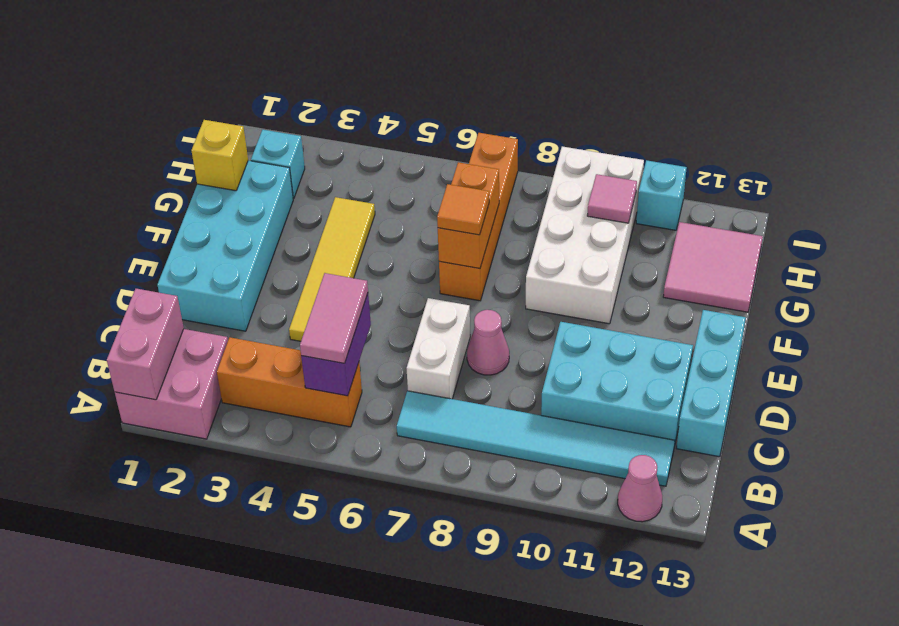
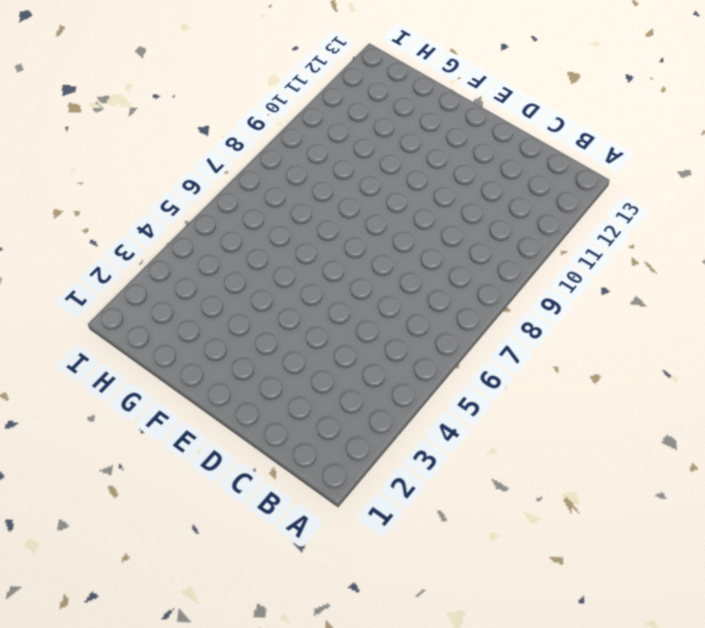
none -> pink 2x2 brick [115,329,228,439]
none -> pink 1x1 cone [618,455,662,522]
none -> orange 1x3 brick [217,337,362,427]

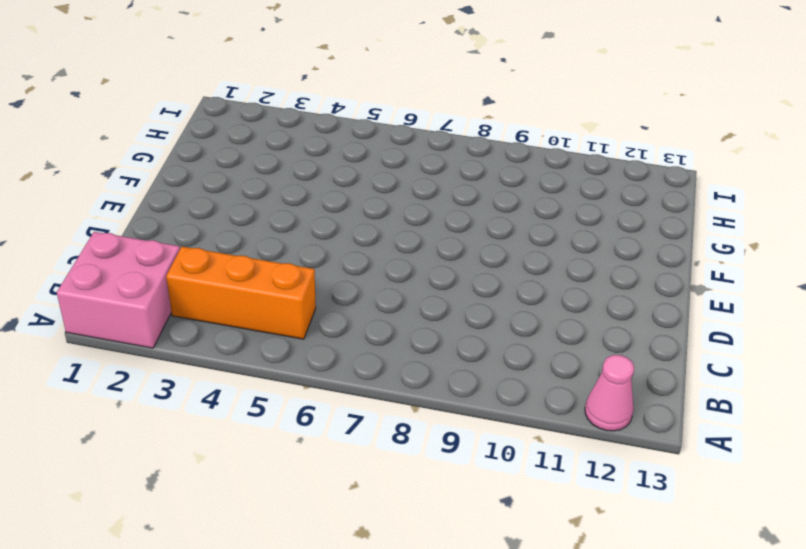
none -> cyan 1x6 tile [397,391,675,486]
none -> white 1x2 brick [407,298,470,399]
none -> cyan 2x3 brick [541,322,693,447]

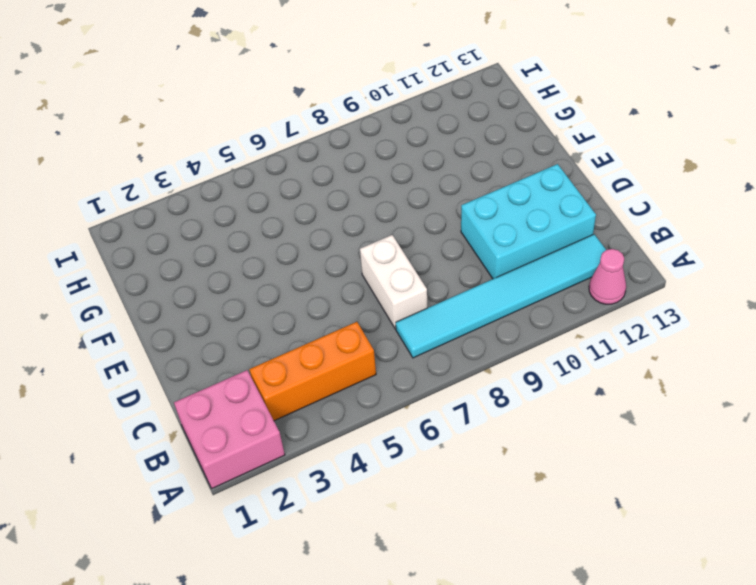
none -> cyan 1x3 brick [677,310,746,457]
none -> cyan 2x4 brick [157,161,293,331]
none -> yellow 1x4 tile [289,197,375,341]

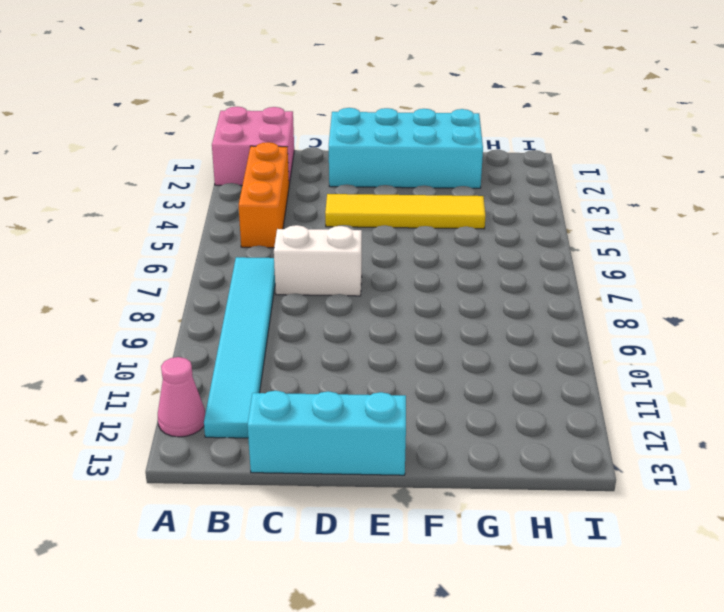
none -> cyan 2x3 brick [541,322,693,447]
none -> pink 1x1 cone [467,310,509,375]
none -> orange 1x4 brick [439,133,518,301]

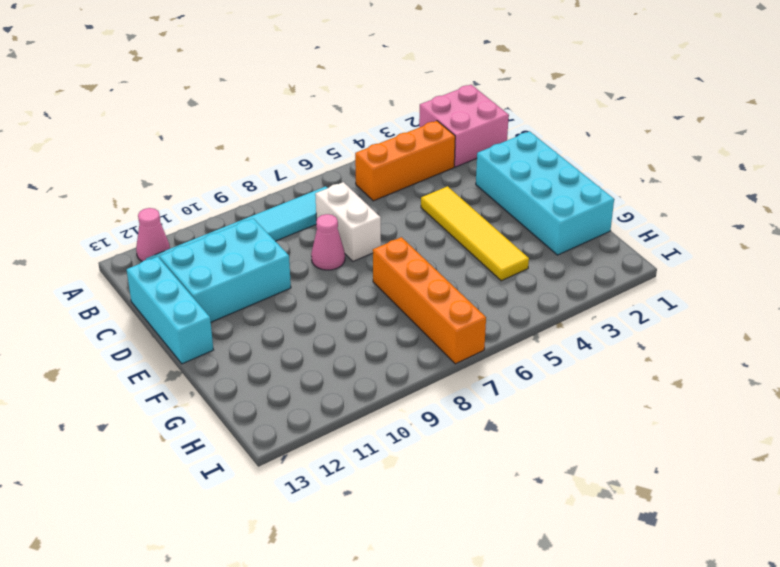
none -> white 2x4 brick [526,146,644,324]
none -> pink 2x2 tile [663,222,763,312]
none -> cyan 1x1 brick [251,130,305,199]

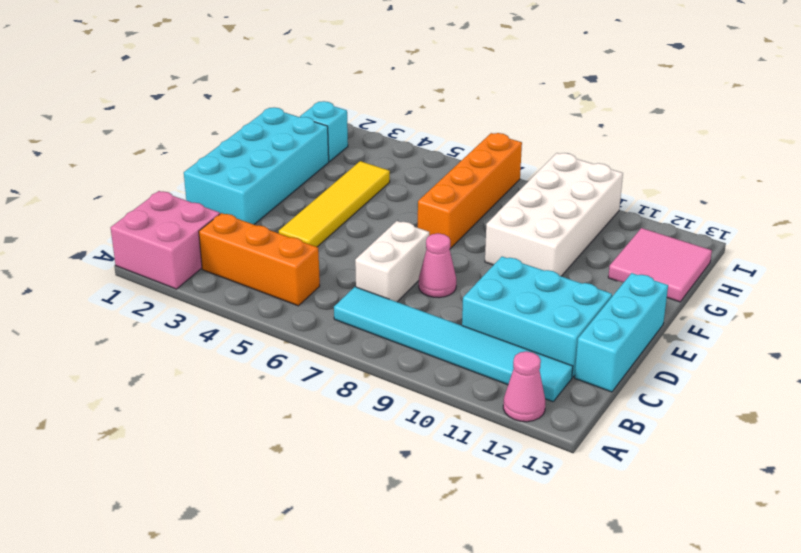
none -> cyan 1x1 brick [636,160,687,230]
none -> pink 1x2 brick [107,289,184,400]
none -> purple 1x2 brick [301,294,371,396]

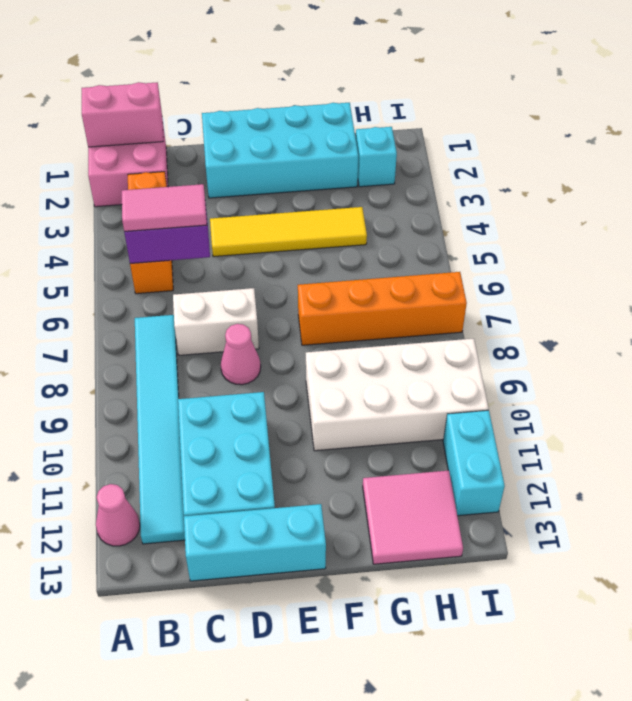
cyan 1x2 brick [443,410,505,516] -> cyan 1x1 brick [636,160,687,230]
none -> orange 1x2 brick [438,162,499,269]
none -> yellow 1x1 brick [191,120,248,191]
none -> pink 1x1 tile [587,174,637,223]

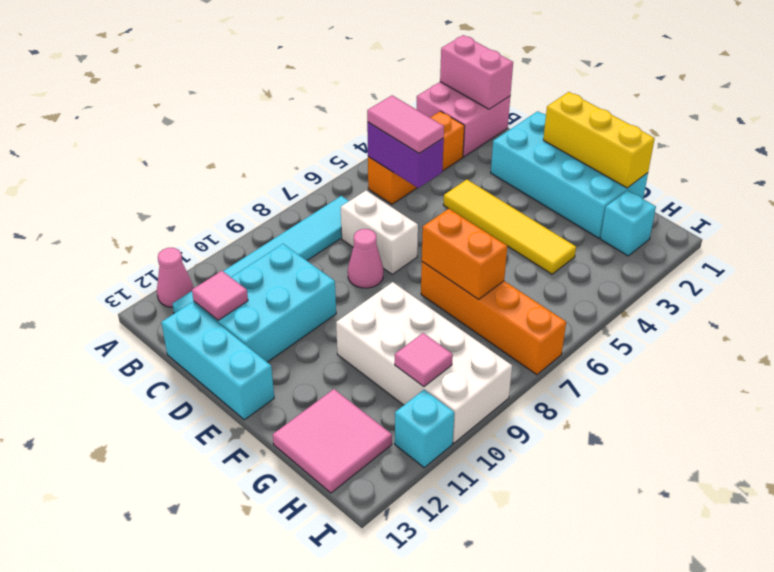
pink 1x1 tile [192,271,248,320] -> none
yellow 1x3 brick [543,92,655,188] -> yellow 1x1 brick [191,120,248,191]
none -> orange 1x1 tile [437,184,489,235]

